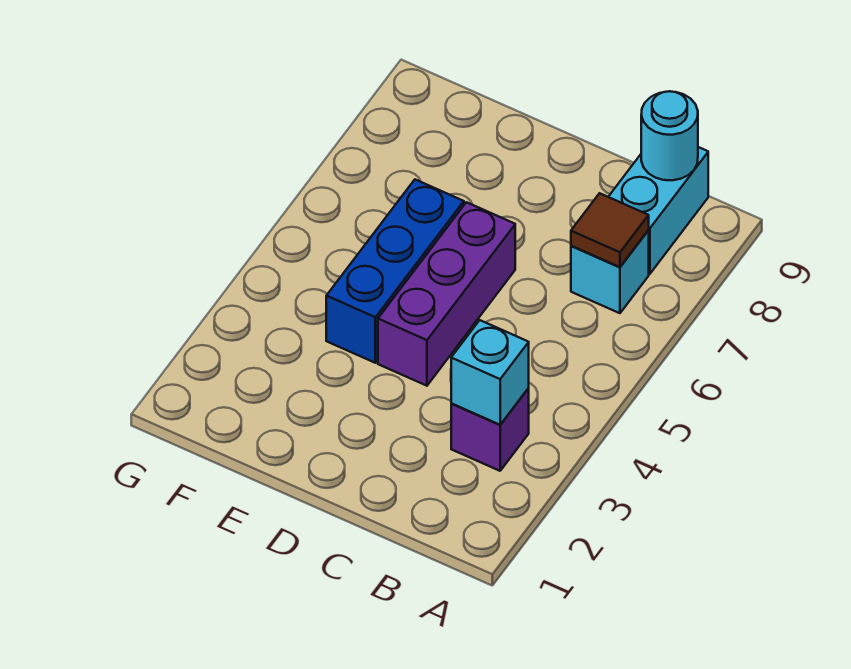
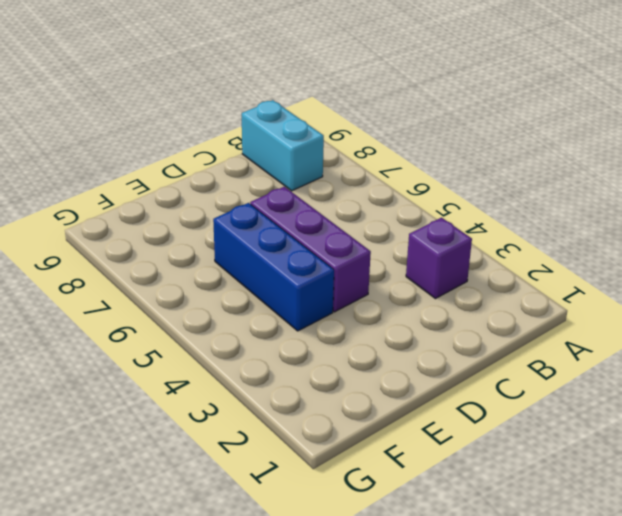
none -> cyan 1x1 brick [571,231,649,313]
none -> cyan 1x1 brick [451,320,529,425]

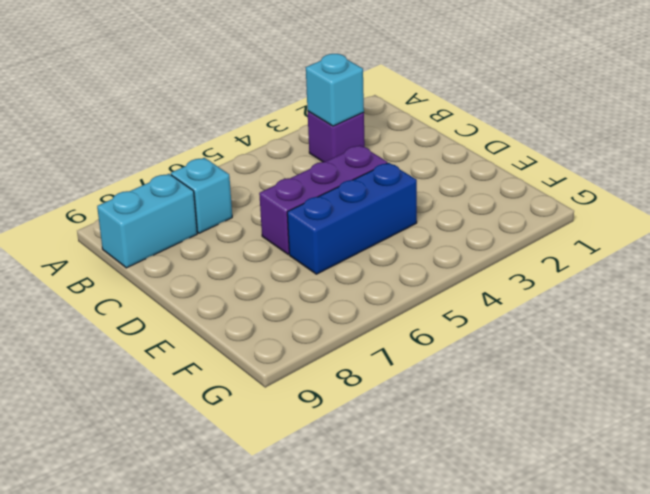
none -> brown 1x1 tile [571,193,649,267]
none -> cyan 1x1 round brick [641,91,698,180]

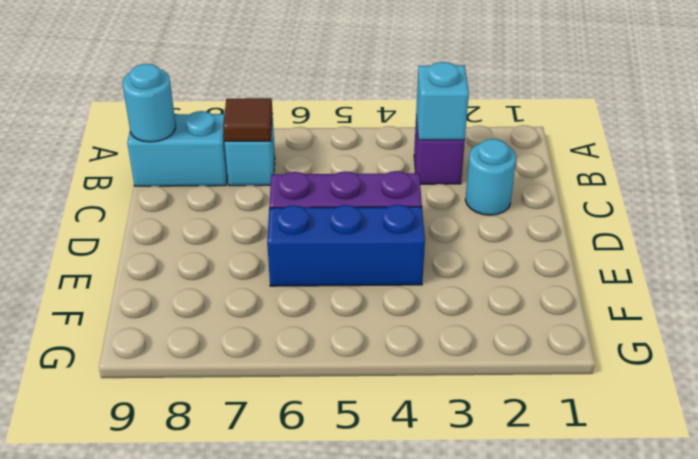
cyan 1x1 round brick [465,139,516,215] -> none

